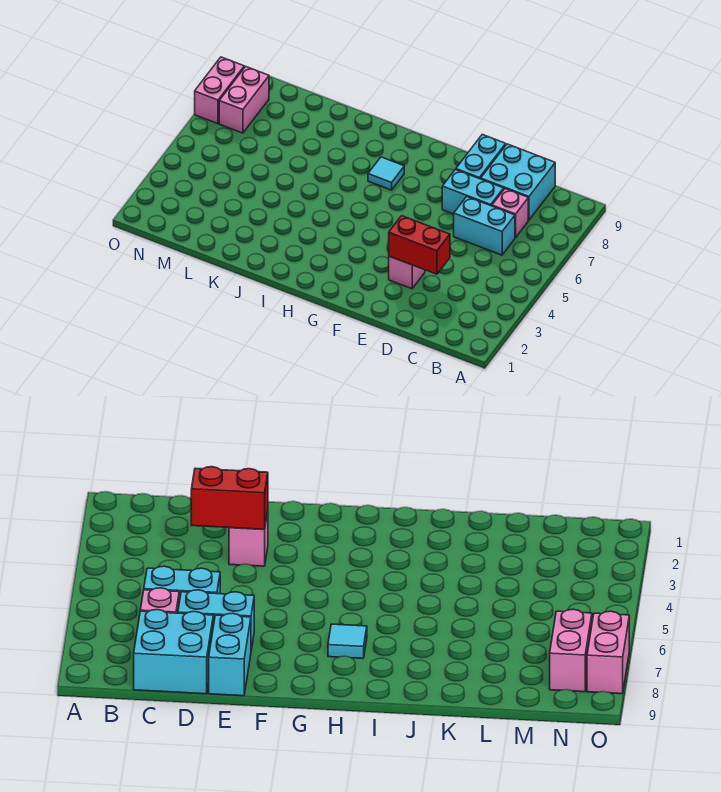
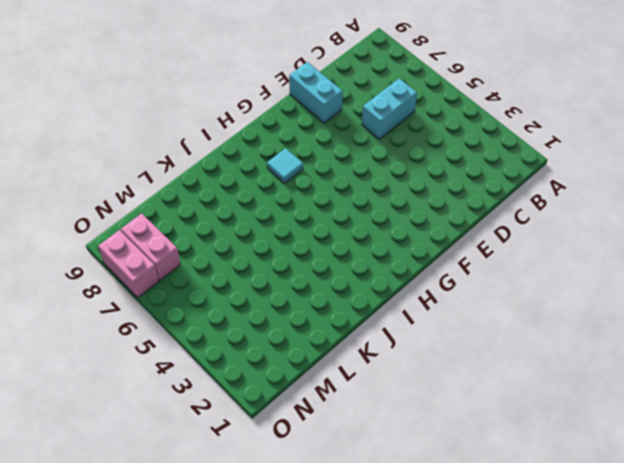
none -> pink 1x1 brick [492,189,528,238]
none -> cyan 2x2 brick [481,144,555,220]

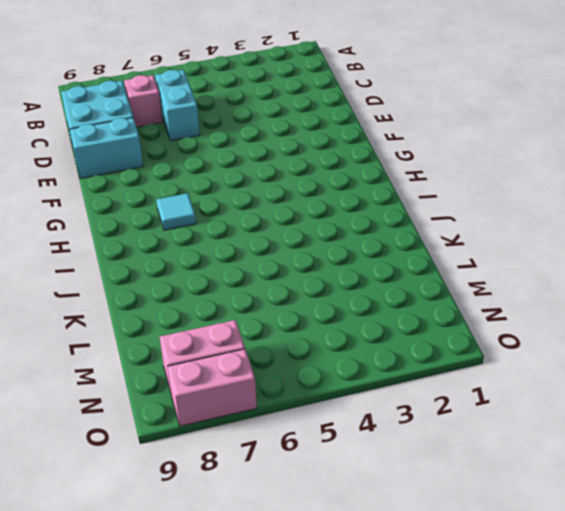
none -> cyan 1x2 brick [442,170,504,214]
none -> pink 1x1 brick [389,256,425,289]

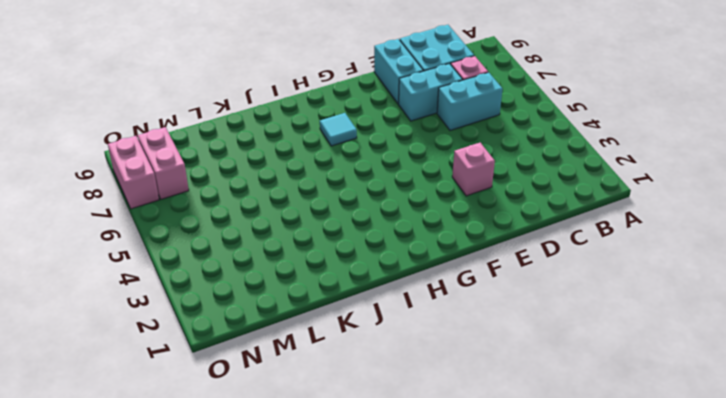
none -> red 1x2 brick [389,216,450,274]

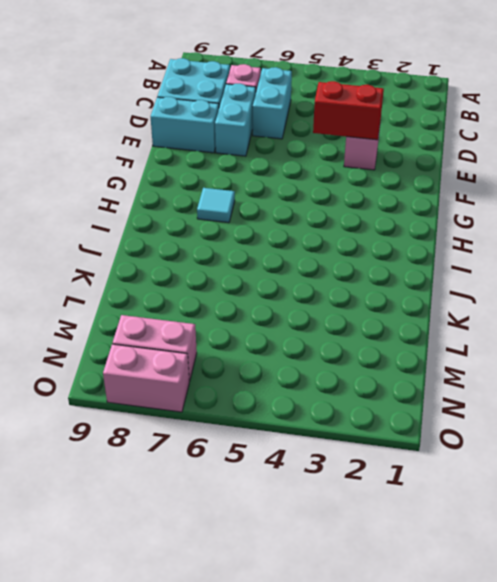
red 1x2 brick [313,81,384,140] -> red 1x2 brick turned to [389,216,450,274]

